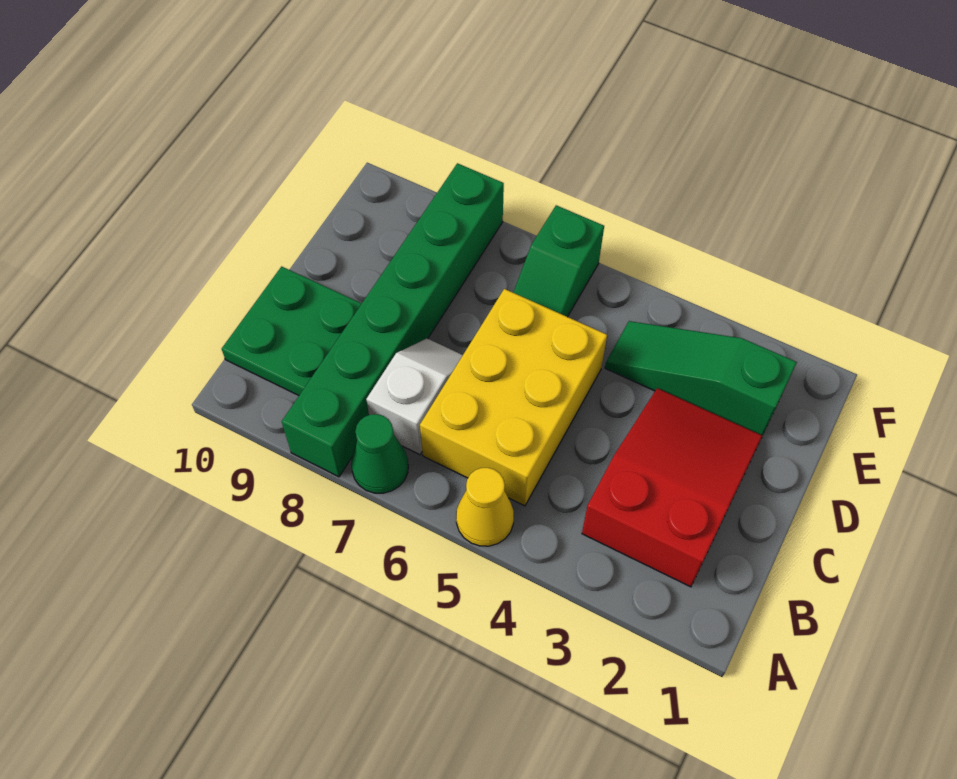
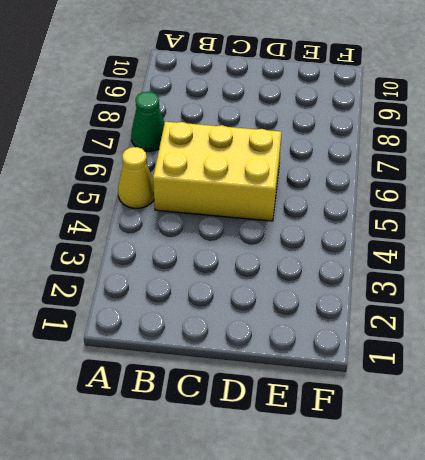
none -> green 1x6 brick [282,163,504,477]
none -> red 2x3 slope [582,388,762,587]

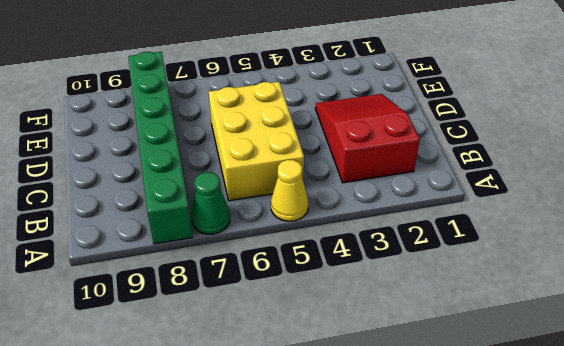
none -> white 1x2 slope [366,338,463,455]
none -> green 2x2 plate [222,266,362,395]

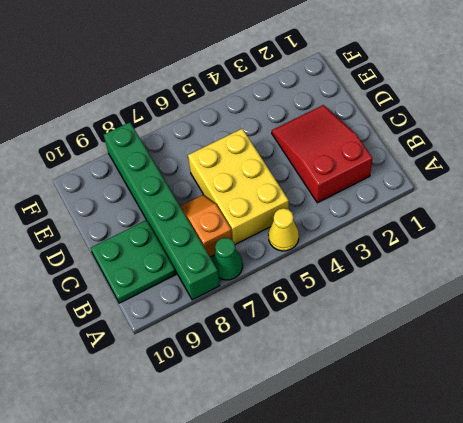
orange 1x2 slope [180,195,232,257] -> white 1x2 slope [366,338,463,455]
none -> green 1x3 slope [605,321,797,436]
none -> green 1x2 slope [513,205,604,317]

